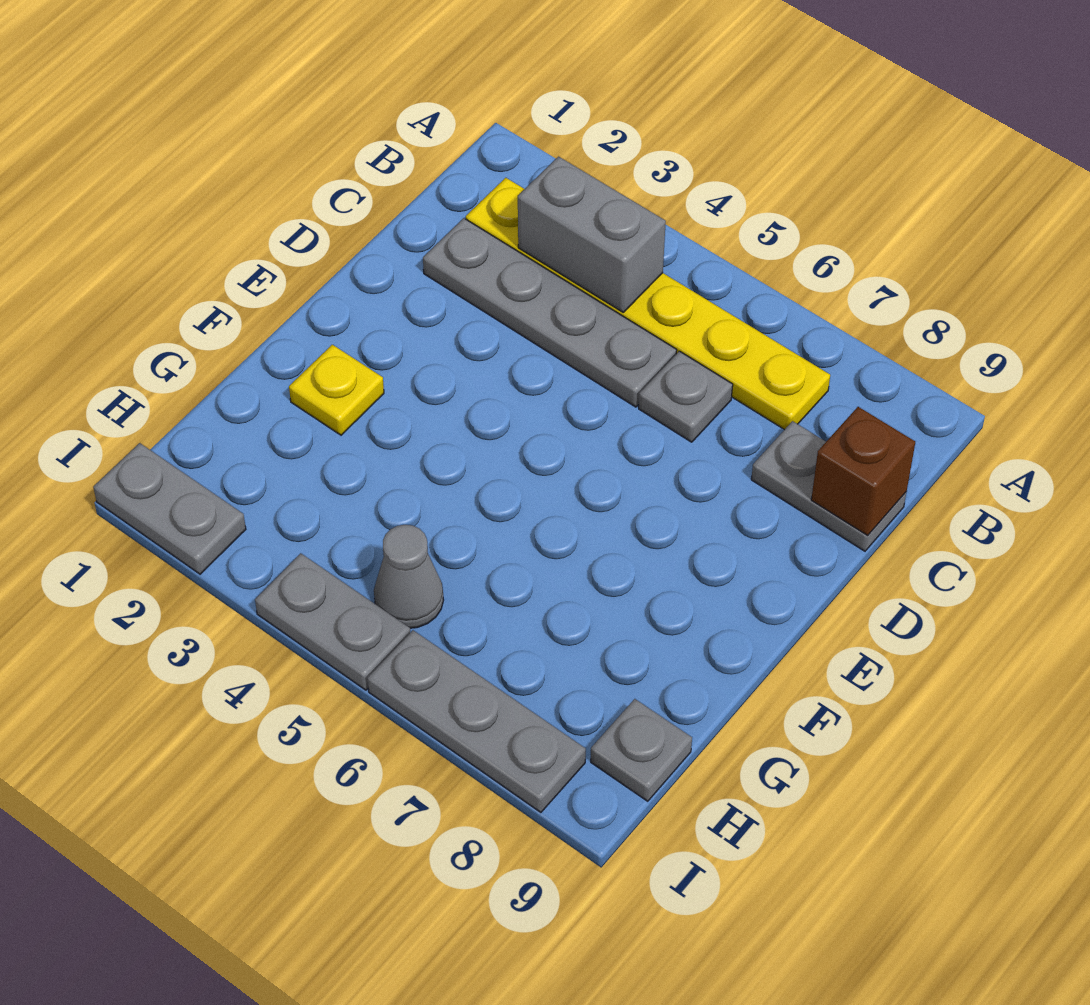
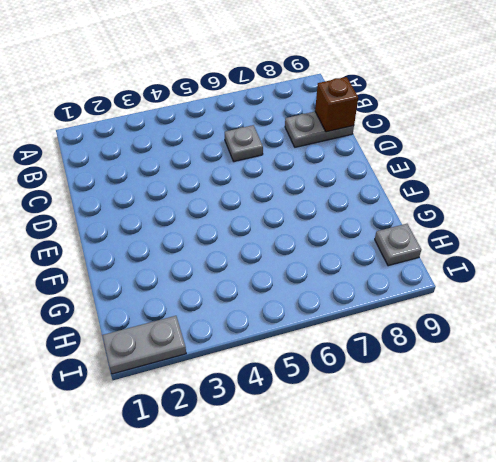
none -> yellow 1x6 plate [466,178,830,430]
none -> grey 1x4 plate [423,218,677,407]
none -> yellow 1x1 plate [289,345,384,435]

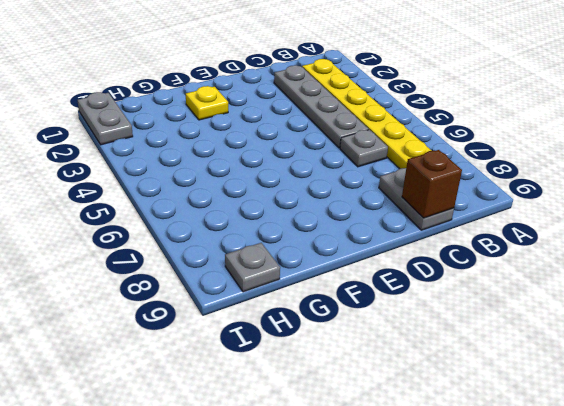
none -> grey 1x1 cone [374,525,444,628]
none -> grey 1x2 plate [255,553,410,690]
none -> grey 1x3 plate [367,630,586,813]

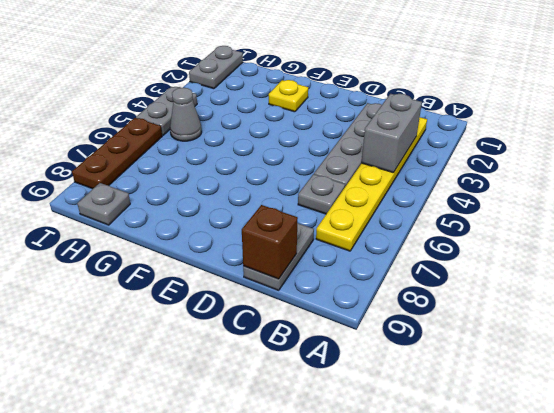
brown 1x3 plate [72,118,162,189] -> grey 1x3 plate [367,630,586,813]

